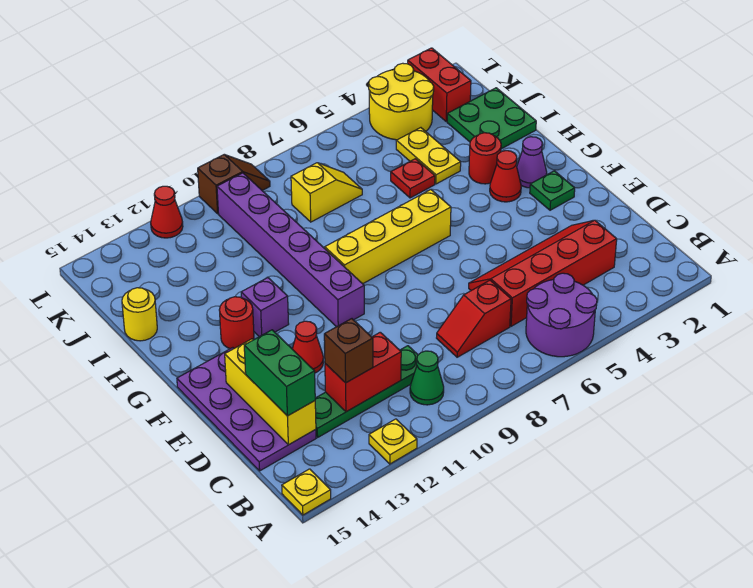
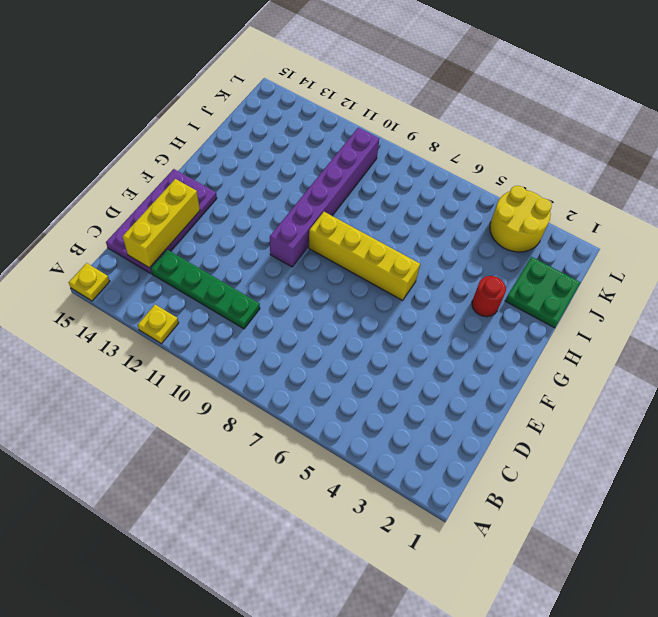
none -> purple 2x2 round brick [526,273,597,357]
none -> green 1x1 cone [410,351,444,405]
none -> red 2x4 slope [469,220,617,326]
none -> red 1x2 slope [437,280,511,357]

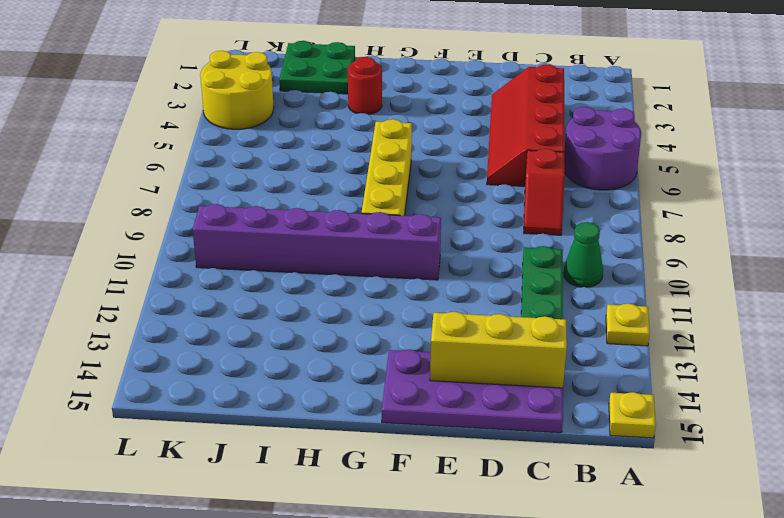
none -> red 1x1 cone [292,321,323,373]
none -> green 1x1 plate [530,171,575,210]
none -> purple 1x1 cone [517,137,547,188]
none -> red 1x1 cone [490,151,521,202]

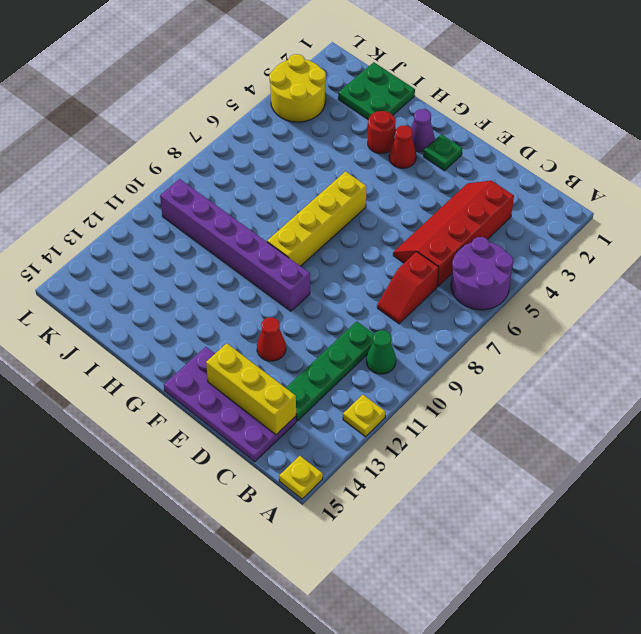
none -> purple 1x1 brick [241,278,289,337]
none -> red 1x1 round brick [219,297,254,349]
none -> yellow 1x2 plate [396,128,461,184]
none -> red 1x1 plate [391,159,435,198]

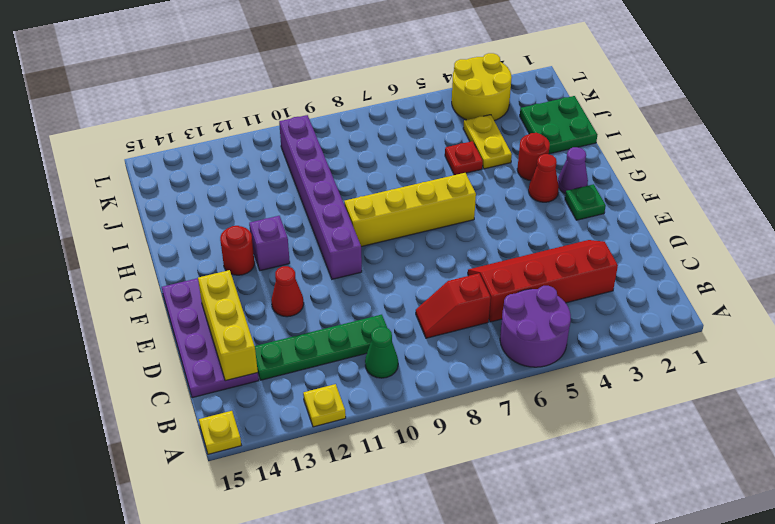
none -> yellow 1x1 round brick [122,288,157,341]
none -> yellow 1x2 slope [291,163,362,222]
none -> red 1x2 brick [408,48,471,121]
none -> brown 1x2 slope [198,155,270,214]

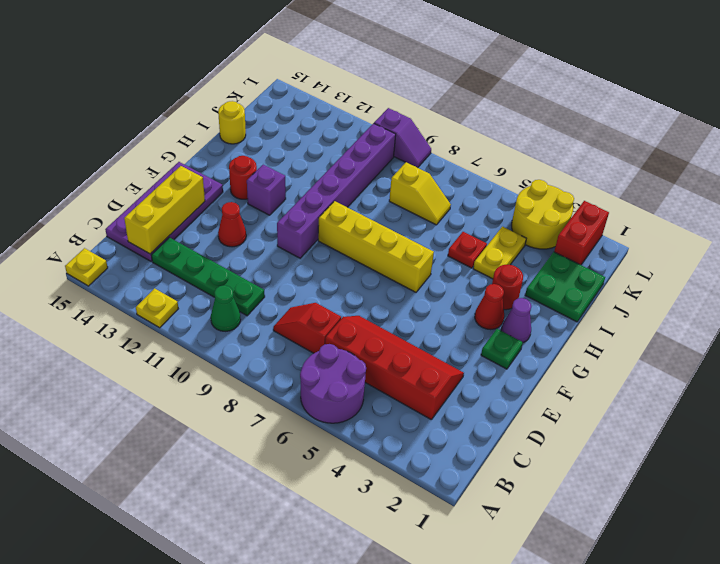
purple 1x2 slope [374,108,431,168] -> brown 1x2 slope [198,155,270,214]
none -> red 1x1 cone [151,186,183,238]
none -> red 1x2 brick [325,332,401,412]
none -> brown 1x1 brick [324,319,373,383]
none -> green 1x2 brick [244,330,315,416]

